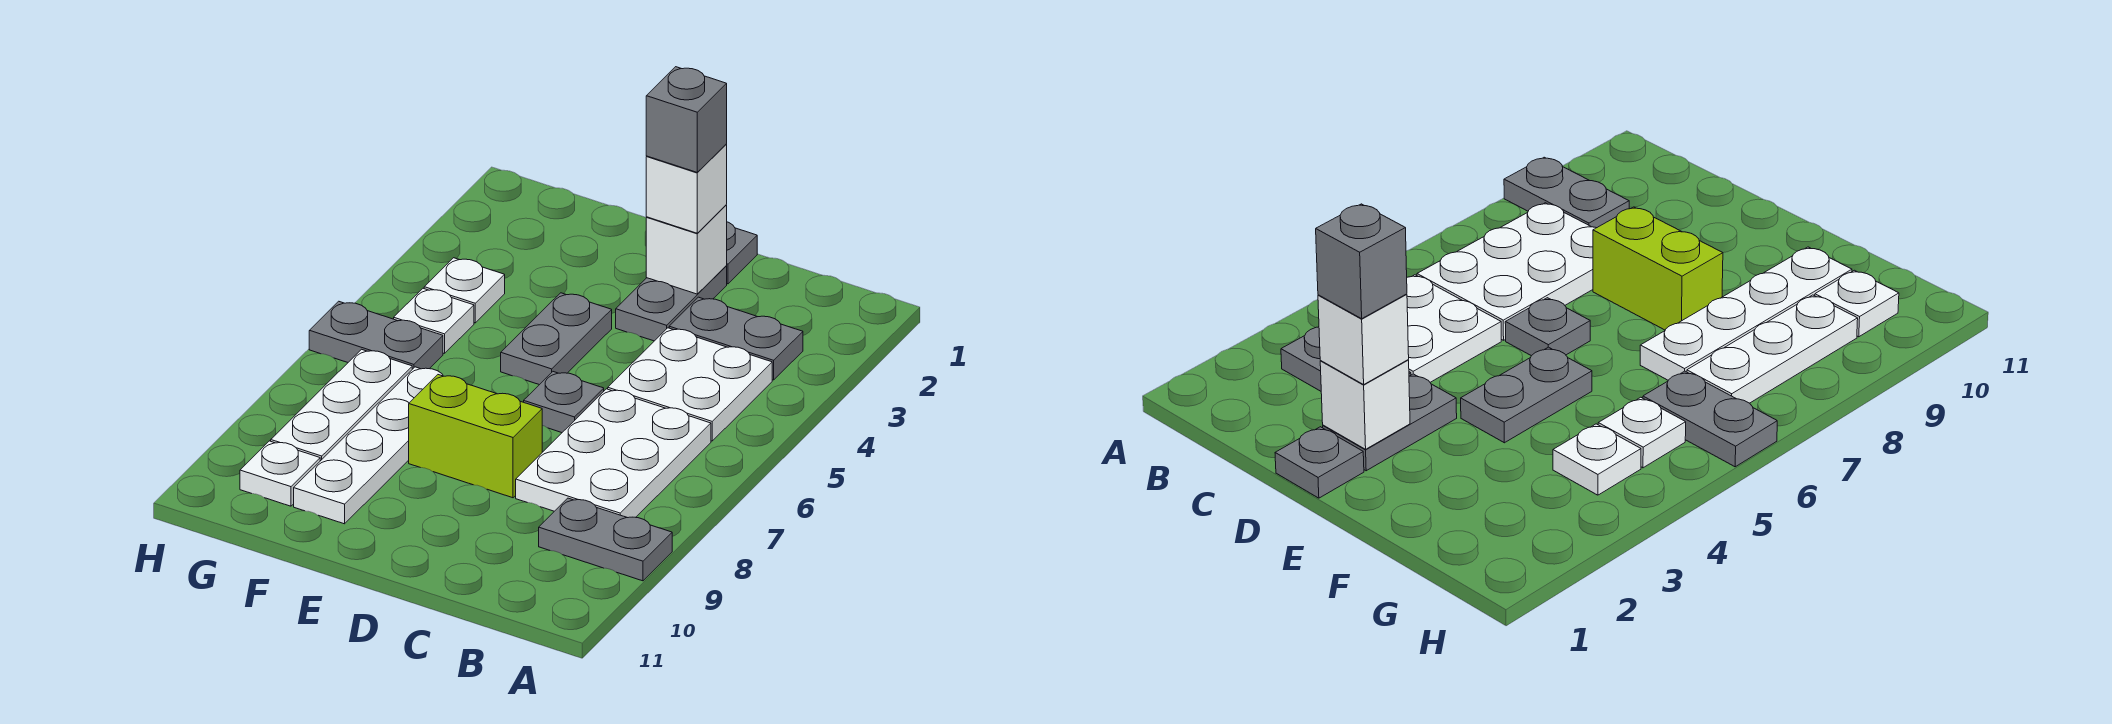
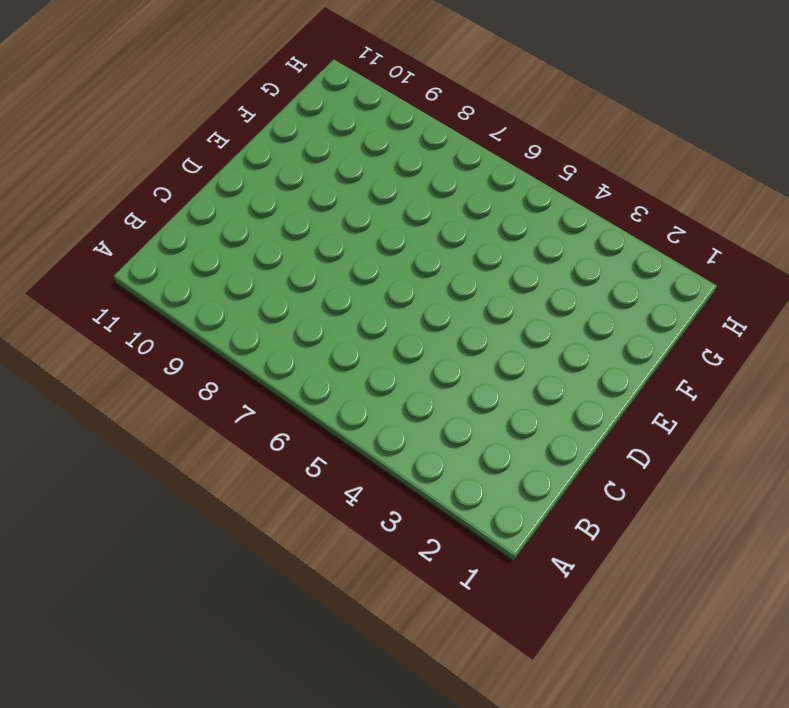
none -> grey 1x2 plate [539,498,672,581]
none -> grey 1x2 plate [669,297,803,380]
none -> white 2x2 plate [608,328,772,441]

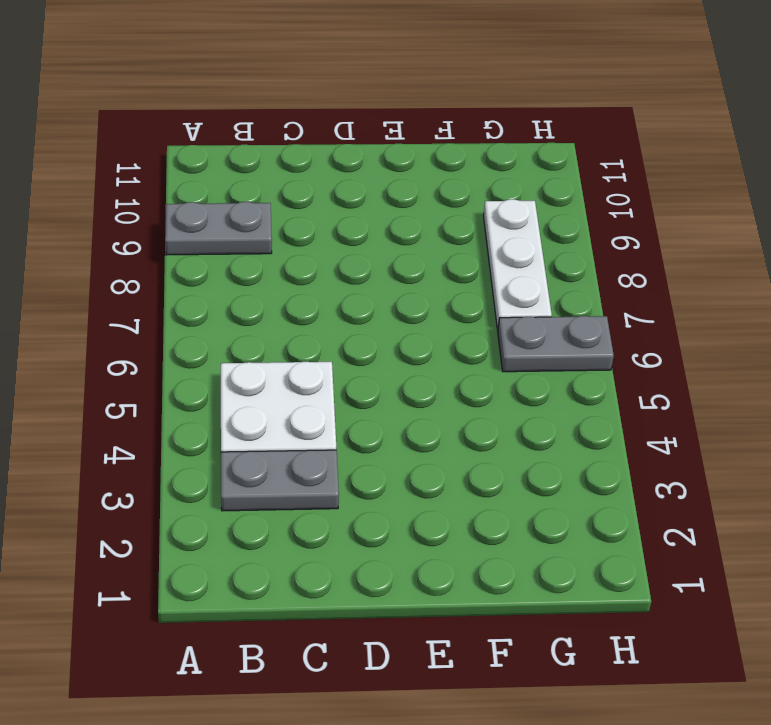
none -> white 2x3 plate [516,389,711,518]
none -> grey 1x1 plate [726,222,757,284]
none -> grey 1x2 plate [616,266,727,341]

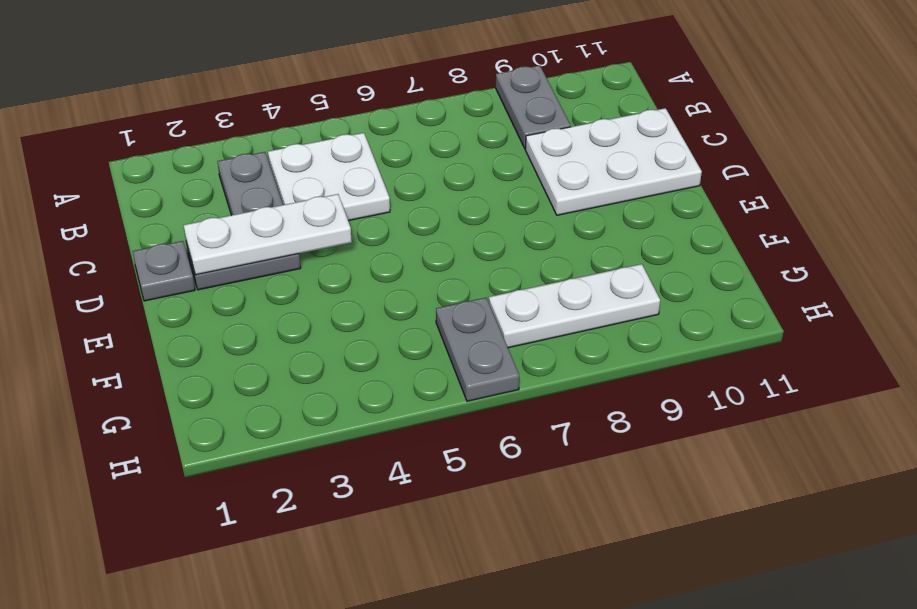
white 2x3 plate [525,108,702,215] -> white 2x3 plate moved to [516,389,711,518]
white 1x3 plate [184,194,352,275] -> white 1x1 brick [646,205,727,294]
none -> grey 1x1 plate [524,372,604,433]
none -> lime 1x2 brick [409,375,542,498]
none -> grey 1x2 plate [501,293,612,385]

